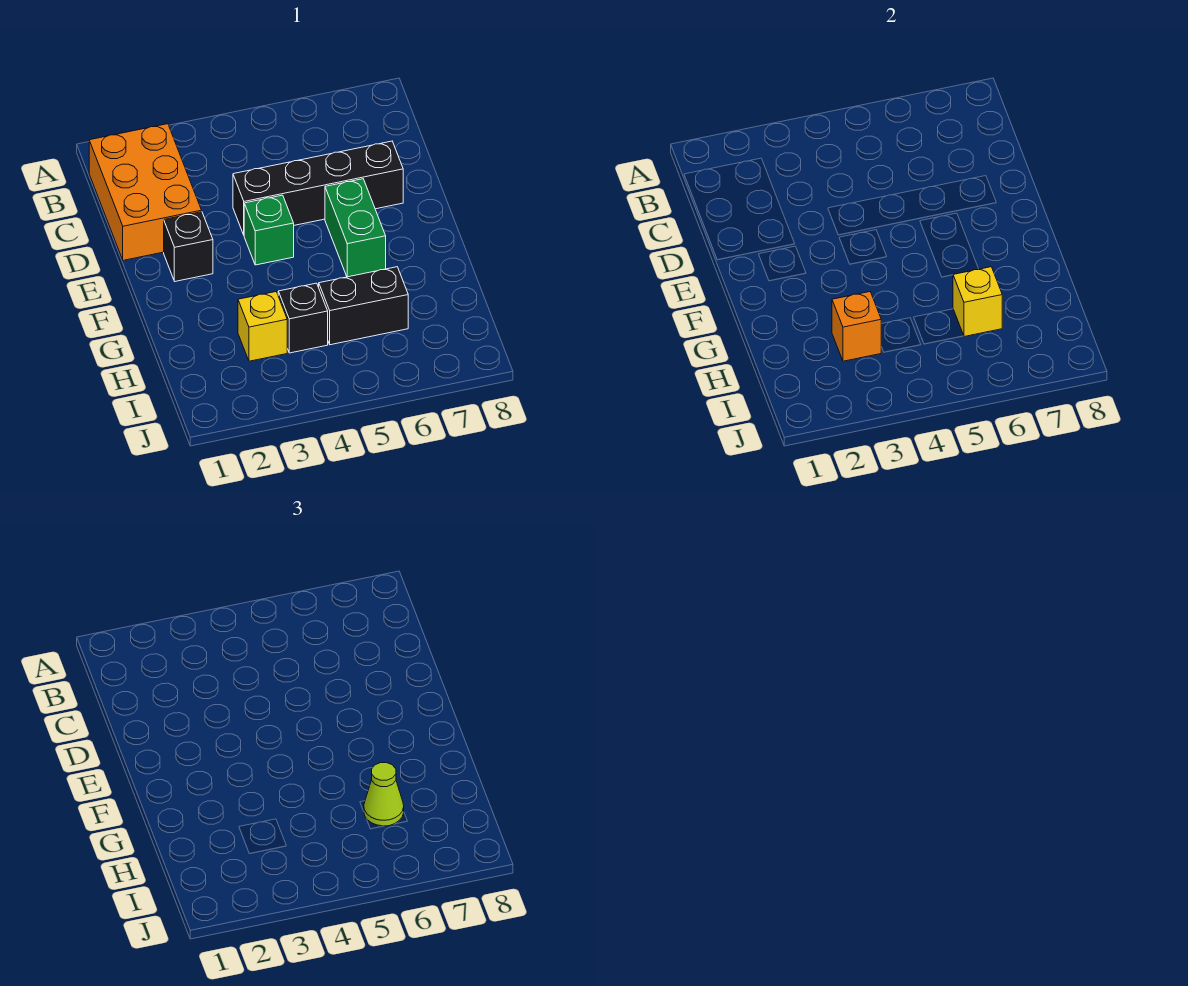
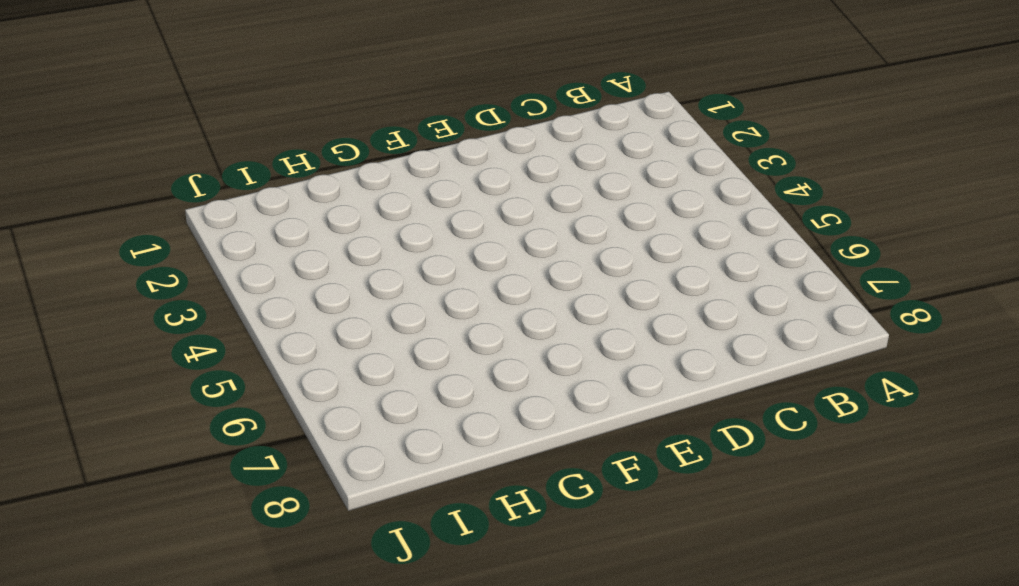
none -> orange 2x3 brick [89,124,202,260]
none -> black 1x4 brick [233,141,403,235]

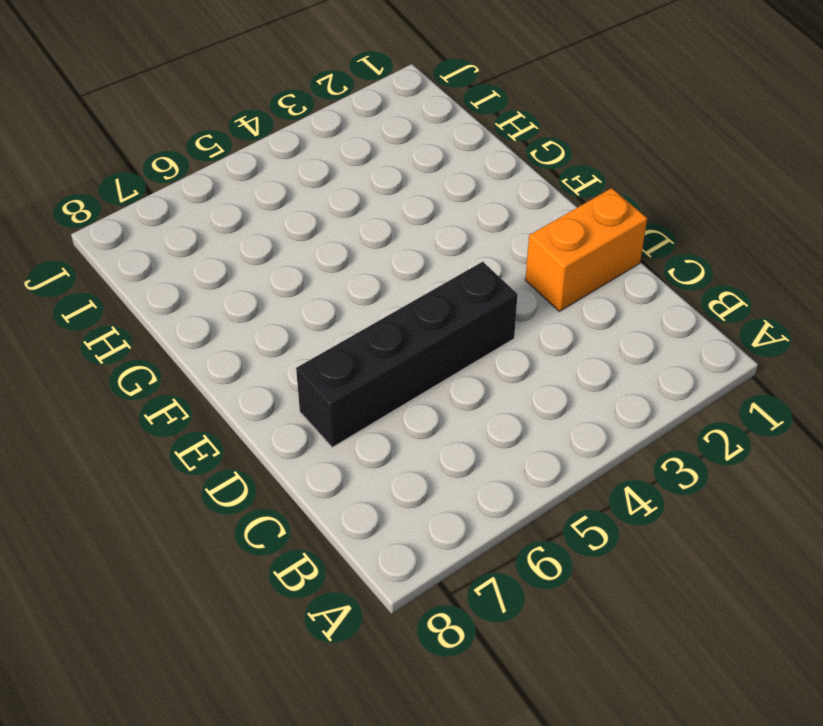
orange 1x2 brick [525,188,647,311] -> orange 2x3 brick [89,124,202,260]
none -> black 1x1 brick [164,212,213,281]
none -> green 1x1 brick [244,195,294,265]

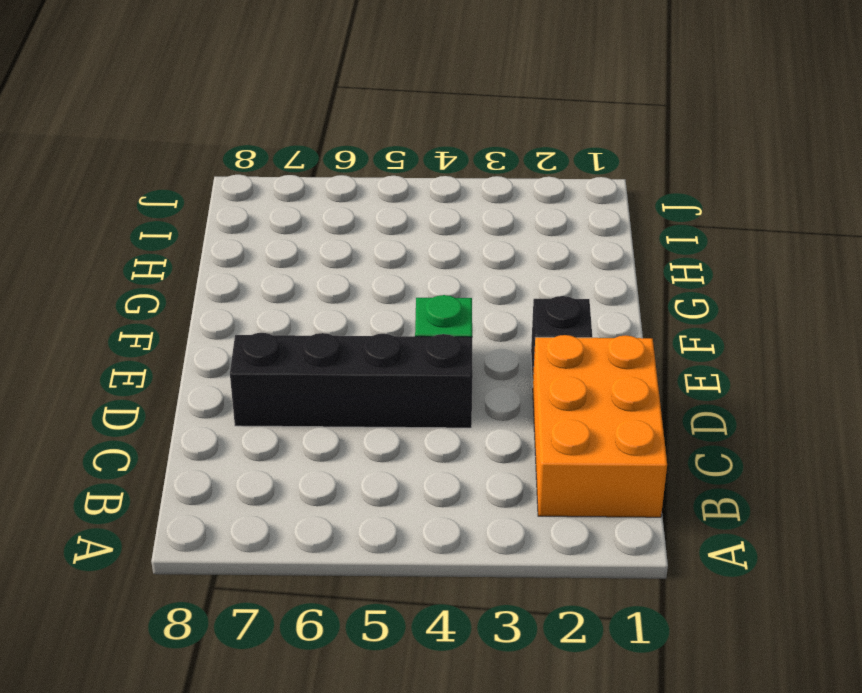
none -> green 1x2 brick [325,179,386,277]
none -> yellow 1x1 brick [238,292,287,361]

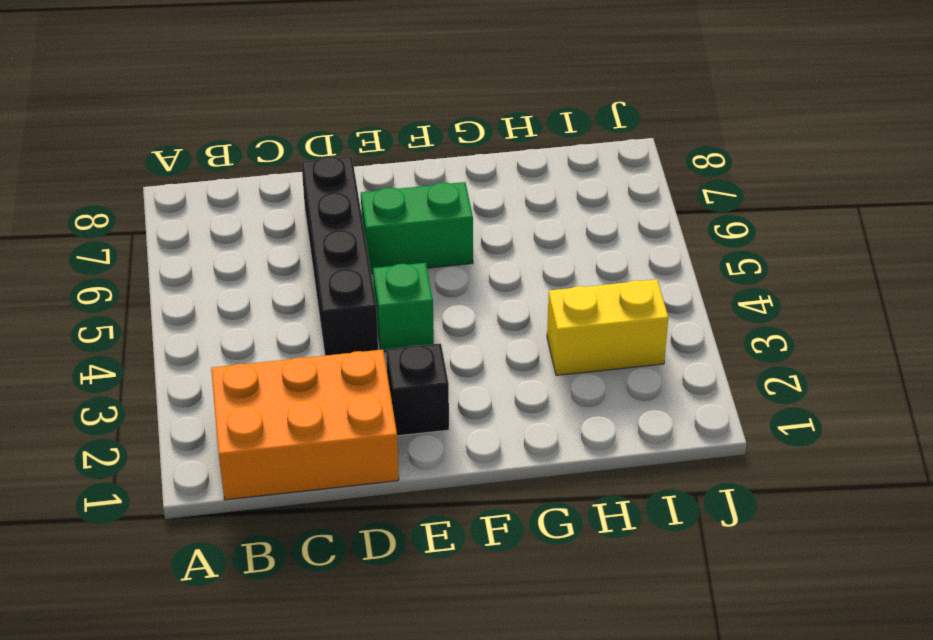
yellow 1x2 brick [547,279,668,375] -> yellow 1x1 brick [238,292,287,361]
none -> black 1x1 brick [278,283,328,353]
none -> black 1x2 brick [319,267,408,345]

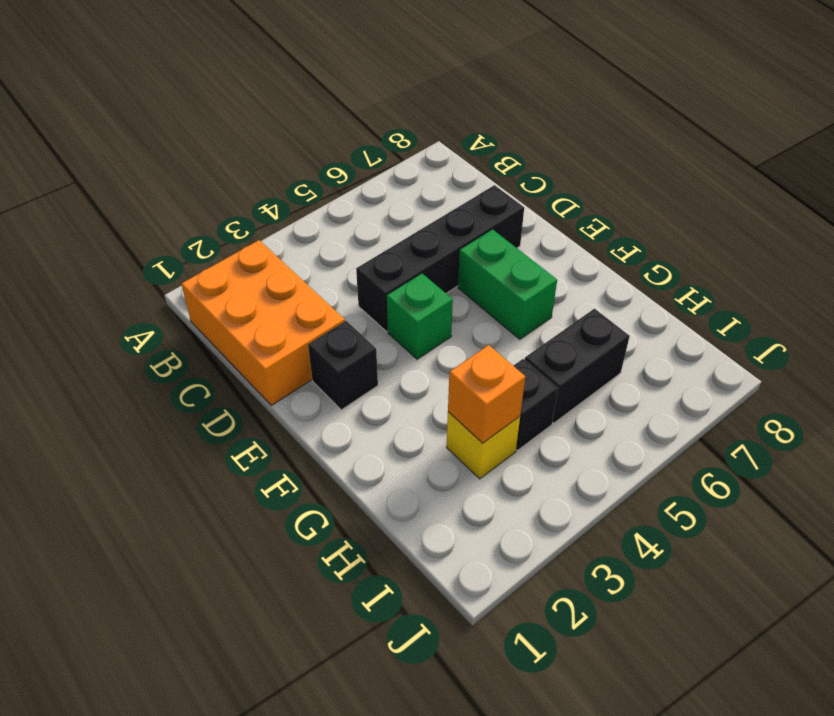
none -> yellow 1x1 brick [953,267,1002,337]
none -> lime 1x1 cone [364,763,404,826]

